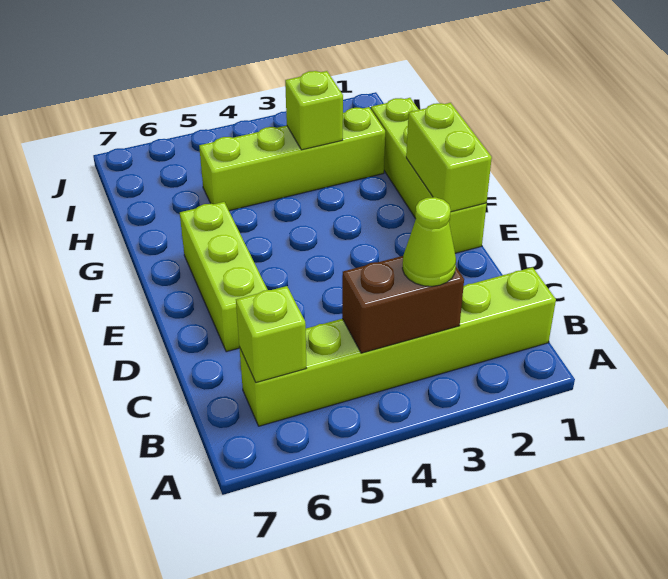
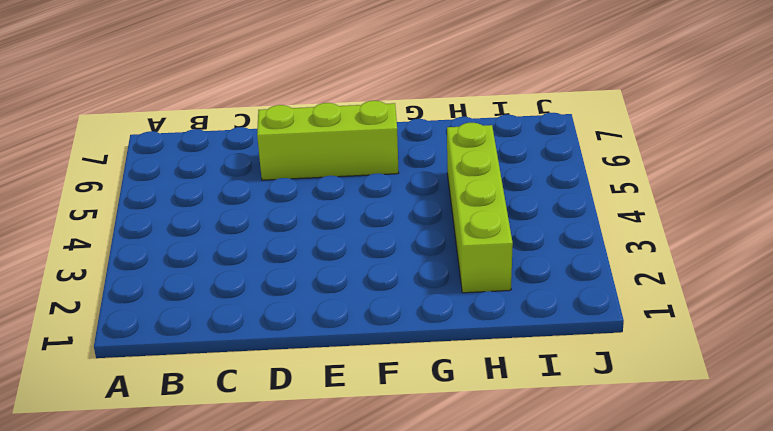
none -> lime 1x6 brick [239,267,556,426]
none -> lime 1x4 brick [371,98,487,253]

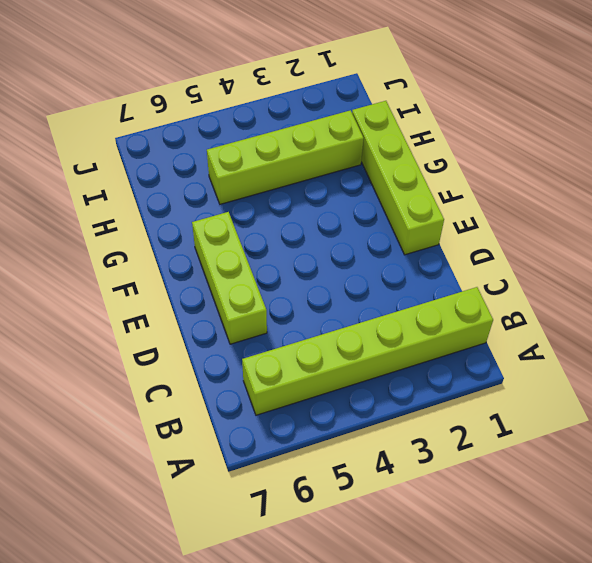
none -> brown 1x2 brick [342,256,464,353]
none -> lime 1x1 brick [236,286,306,383]

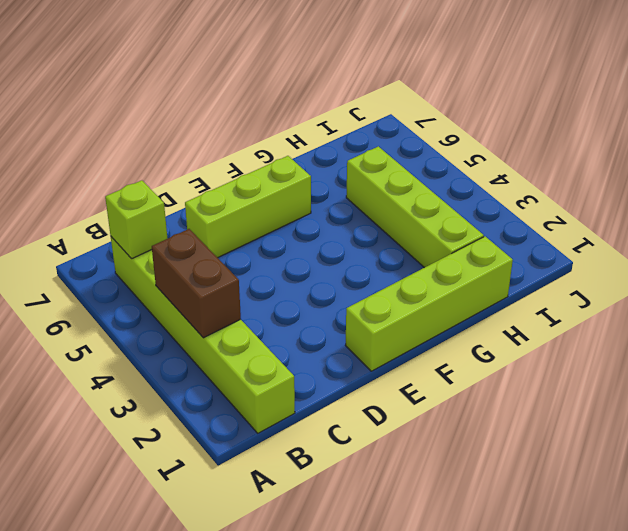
none -> lime 1x2 brick [406,103,492,212]
none -> lime 1x1 brick [285,71,343,150]

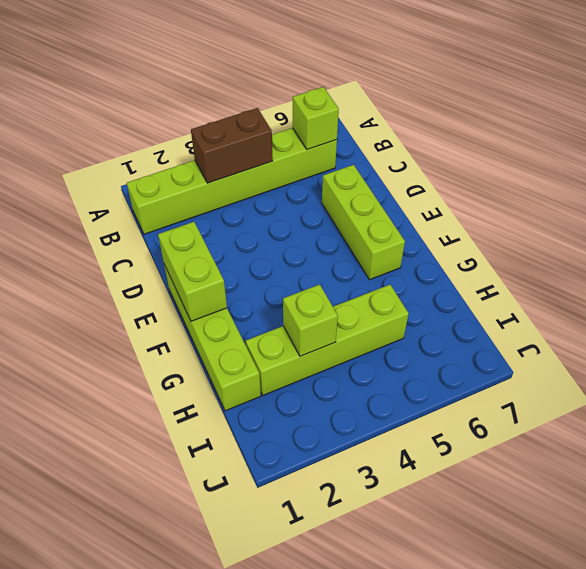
none -> lime 1x1 cone [402,197,456,286]

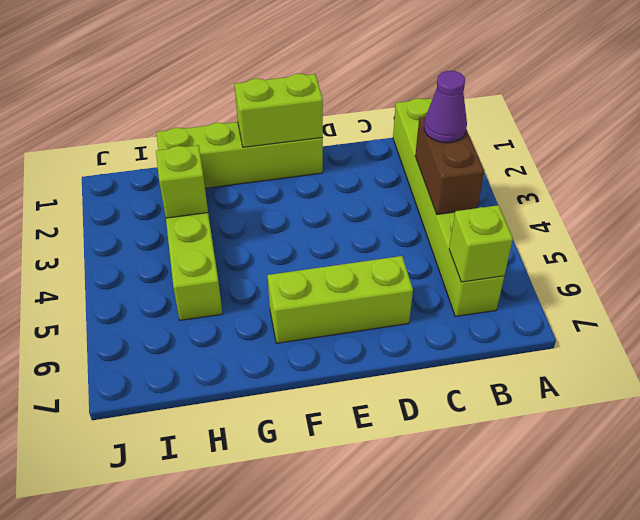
purple 1x1 cone [424,71,467,143] -> lime 1x1 cone [402,197,456,286]

